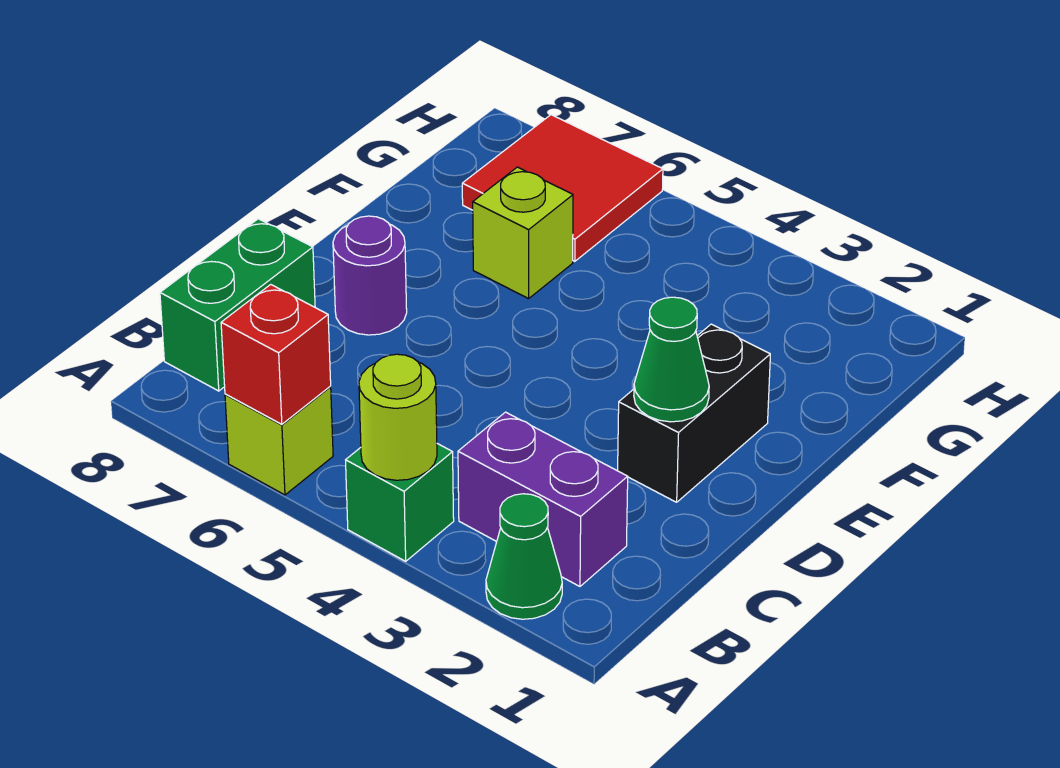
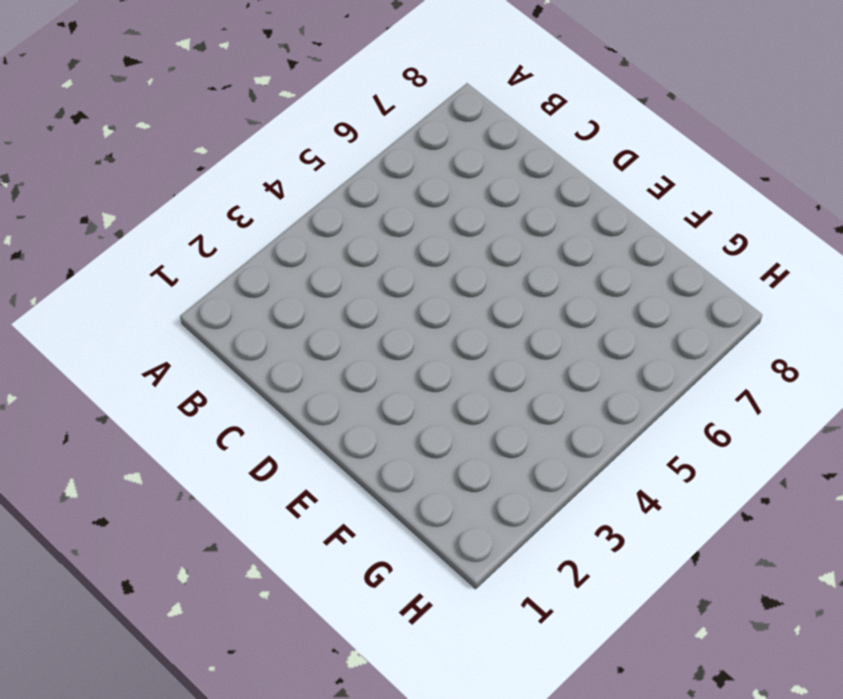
none -> green 1x1 cone [486,494,562,619]
none -> green 1x1 brick [346,444,454,561]
none -> lime 1x1 brick [225,387,333,495]

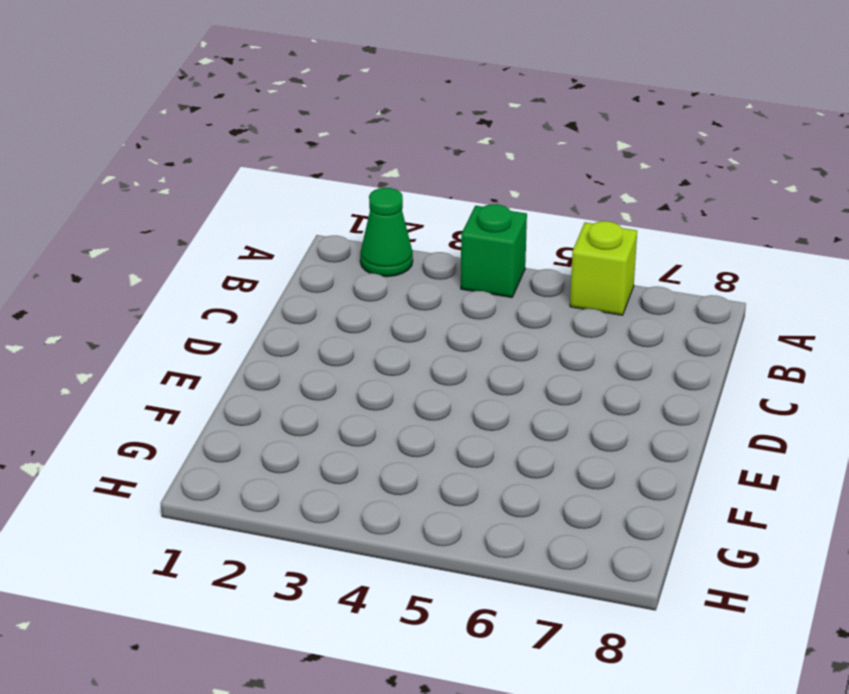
none -> purple 1x2 brick [458,412,628,586]
none -> green 1x2 brick [160,219,315,391]
none -> black 1x2 brick [618,324,770,502]

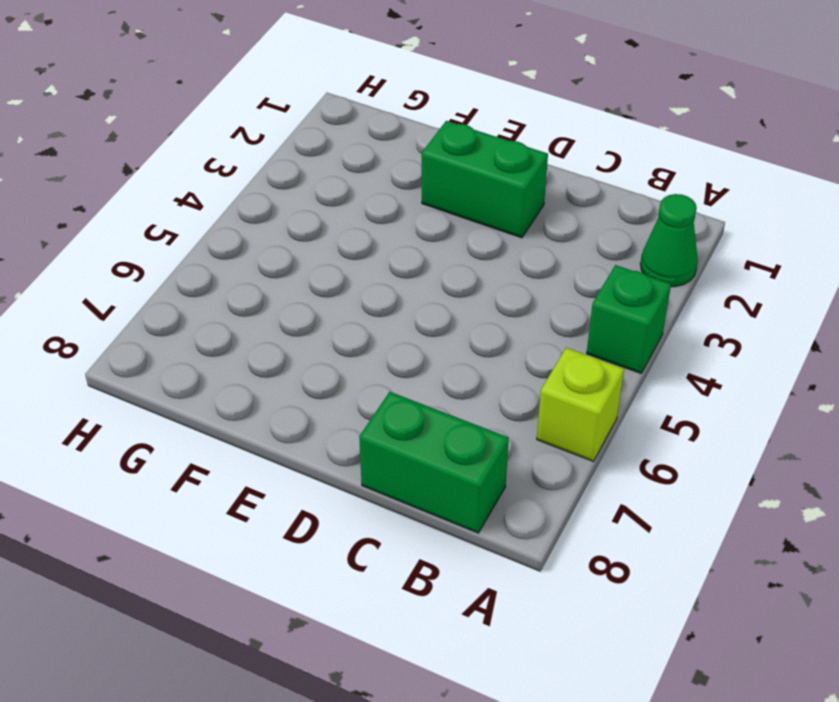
green 1x2 brick [422,121,548,238] -> black 1x2 brick [618,324,770,502]
none -> purple 1x2 brick [458,412,628,586]
none -> purple 1x1 round brick [333,216,407,335]
none -> lime 1x1 brick [473,167,573,299]

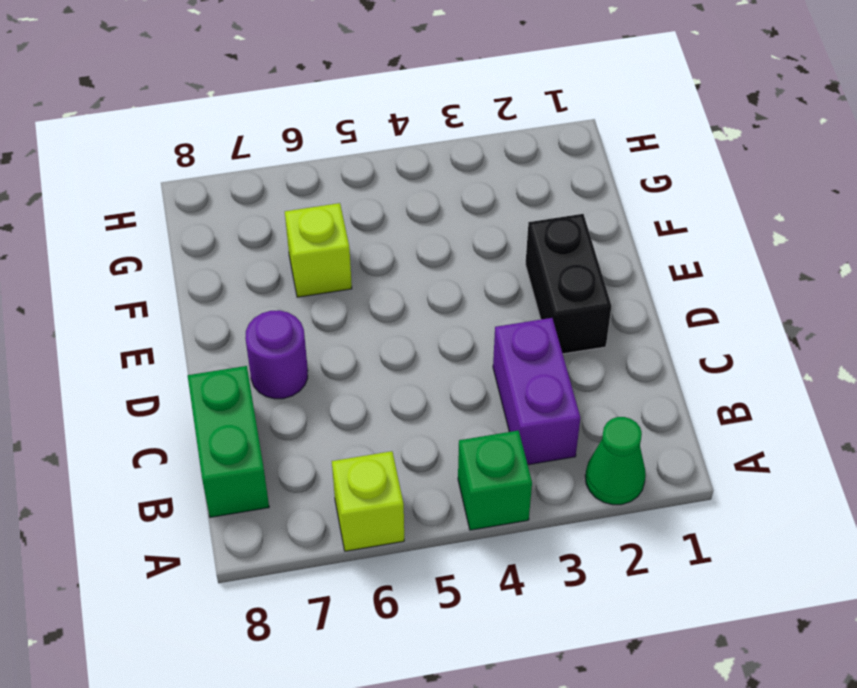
purple 1x2 brick [493,318,580,465] -> purple 1x2 brick turned to [458,412,628,586]
none -> red 2x2 tile [462,115,663,261]
none -> lime 1x1 round brick [359,354,437,480]
none -> red 1x1 brick [221,285,331,424]

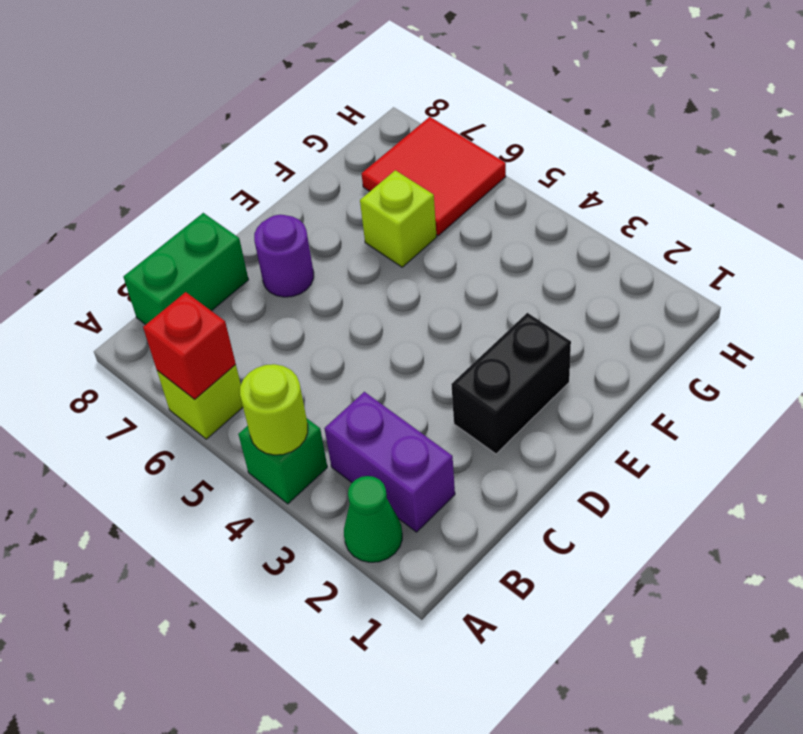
none -> green 1x1 cone [634,297,709,422]

